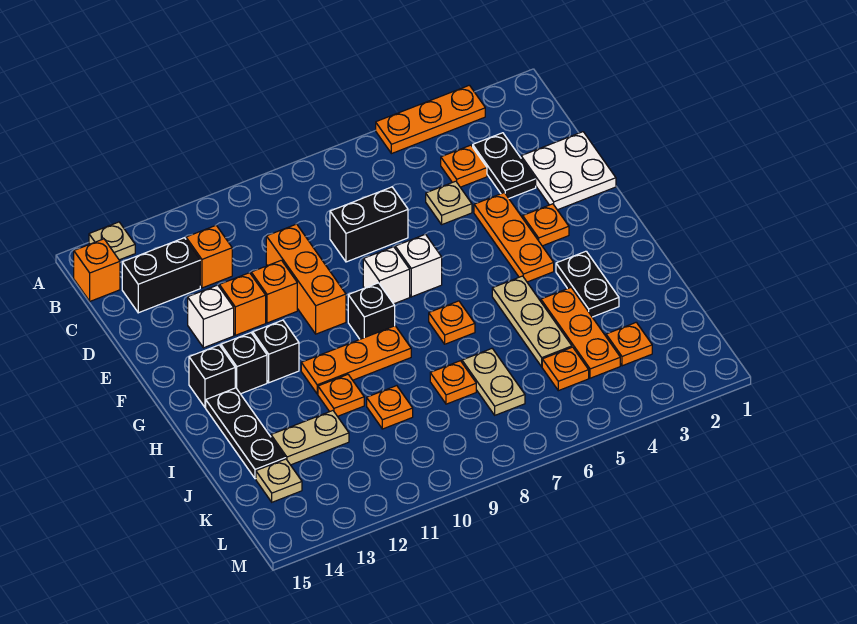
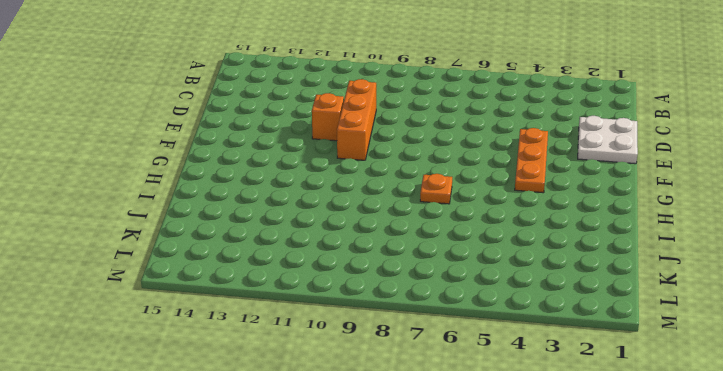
none -> orange 1x3 plate [376,85,485,154]
none -> tan 1x1 plate [89,222,135,260]
none -> orange 1x1 brick [74,239,120,301]
none -> black 1x2 plate [473,133,536,198]

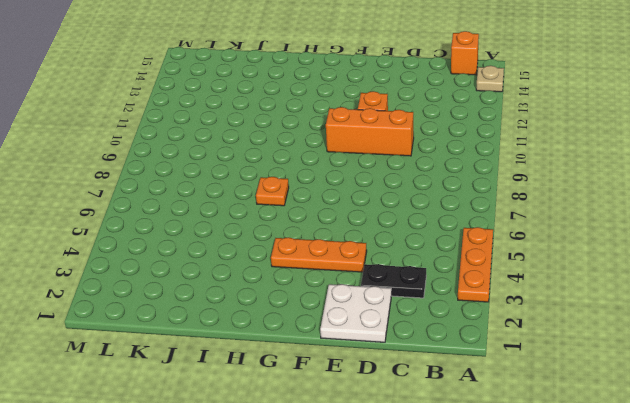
none -> orange 1x1 plate [441,145,487,187]
none -> orange 1x1 brick [186,225,232,288]
none -> black 1x2 brick [122,238,200,313]
none -> tan 1x1 plate [426,181,472,224]

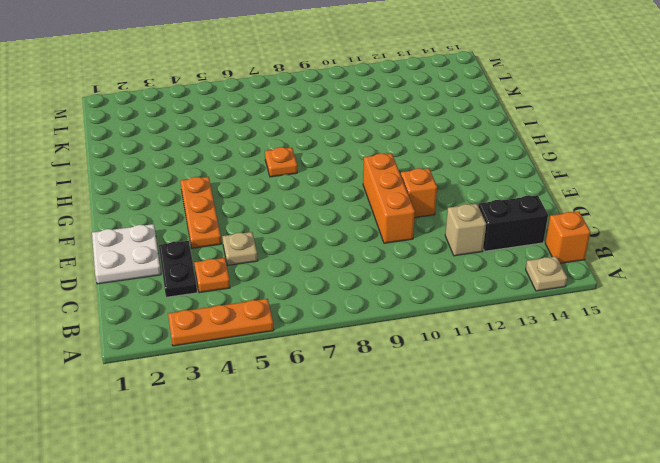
tan 1x1 brick [445,204,486,256] -> orange 1x1 brick [186,225,232,288]
none -> black 1x2 brick [330,187,408,262]
none -> orange 1x1 brick [219,273,266,335]
none -> white 1x1 brick [188,285,234,348]
none -> orange 1x1 plate [523,204,569,246]

